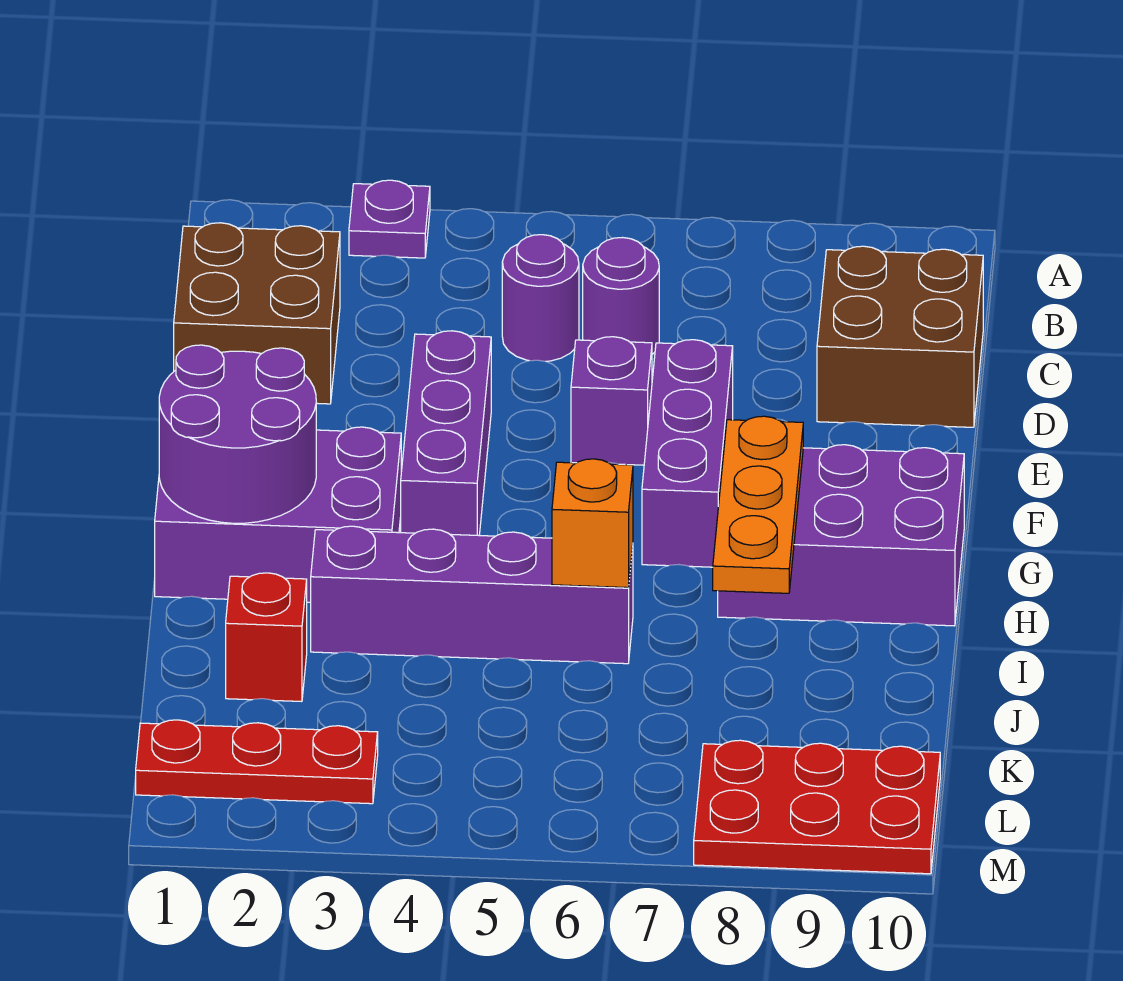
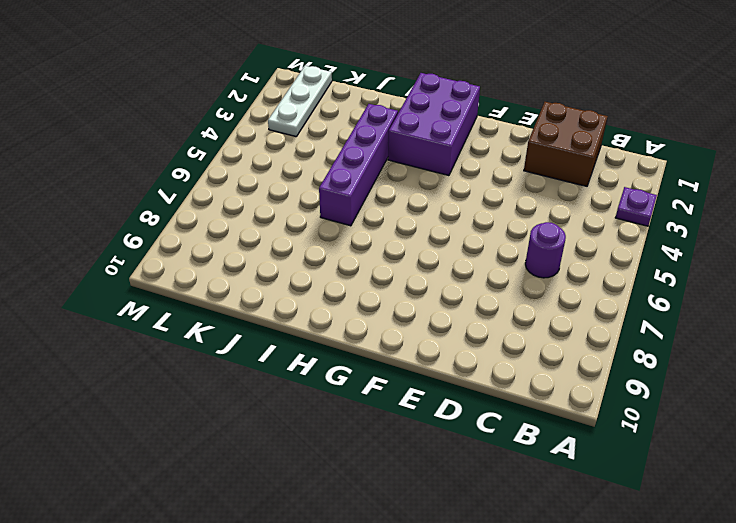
white 1x3 plate [268,66,332,137] -> red 1x3 plate [136,720,378,804]
none -> purple 1x1 round brick [502,235,579,361]
none -> brown 2x2 brick [817,246,983,427]
none -> purple 1x3 brick [401,331,491,535]

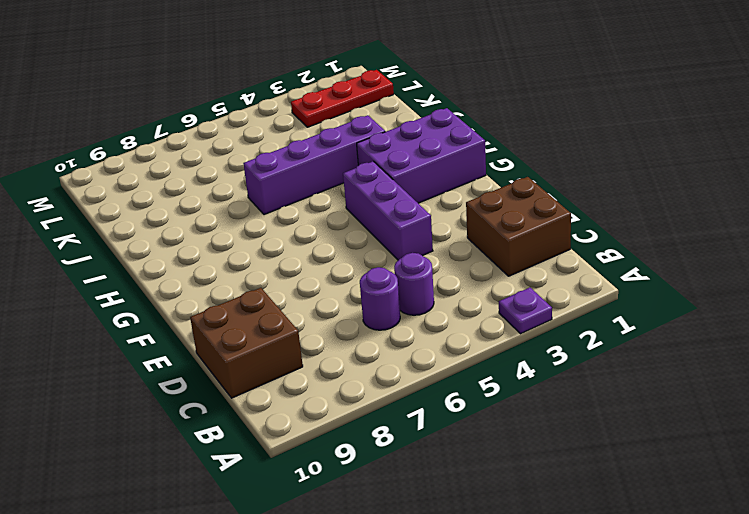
none -> purple 1x1 brick [571,337,652,465]
none -> purple 1x3 brick [642,340,733,567]
none -> purple 2x3 brick [718,445,964,626]

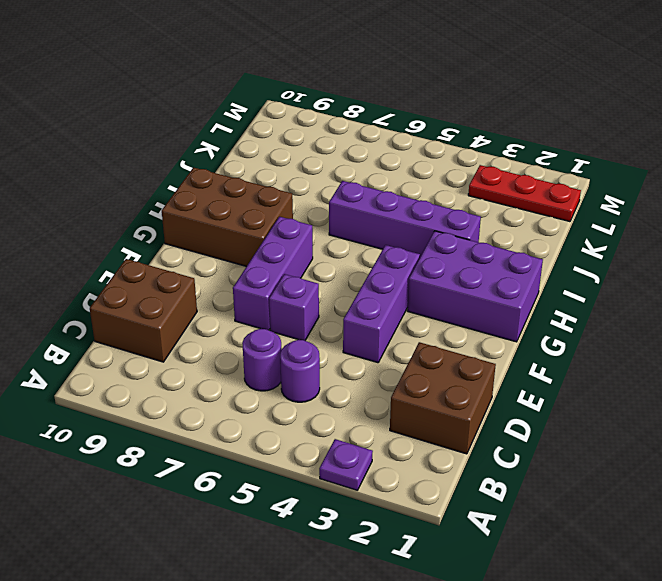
brown 2x3 brick [162,167,293,267] -> purple 2x3 brick [718,445,964,626]
none -> red 1x1 brick [226,573,307,702]
none -> red 2x3 plate [694,740,940,874]
none -> purple 2x2 round brick [159,345,316,523]

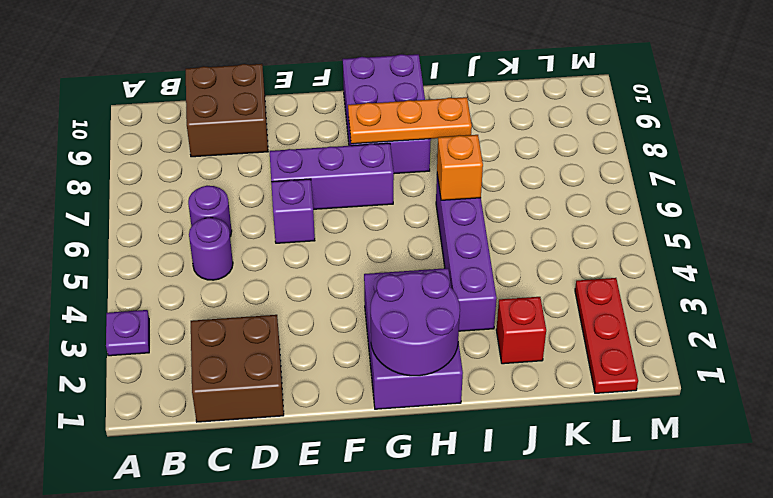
none -> purple 1x3 brick [401,331,491,535]
none -> red 2x3 plate [694,740,940,874]

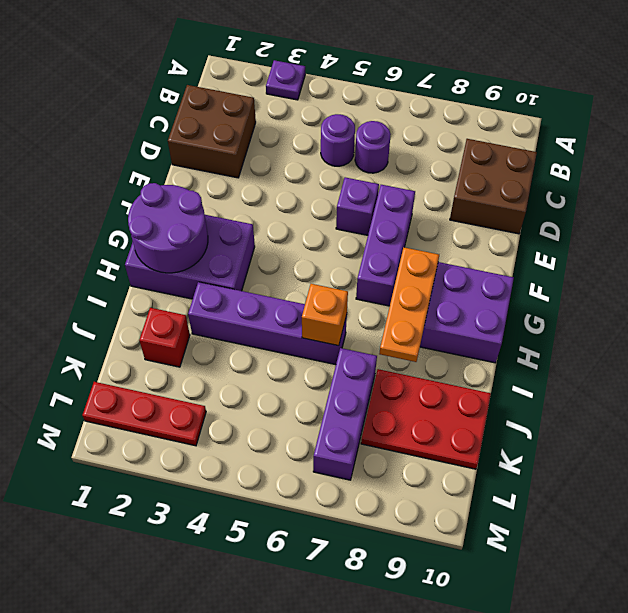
purple 1x3 brick [313,348,377,480] -> purple 1x3 brick moved to [401,331,491,535]
red 2x3 plate [361,369,491,469] -> red 2x3 plate moved to [694,740,940,874]

